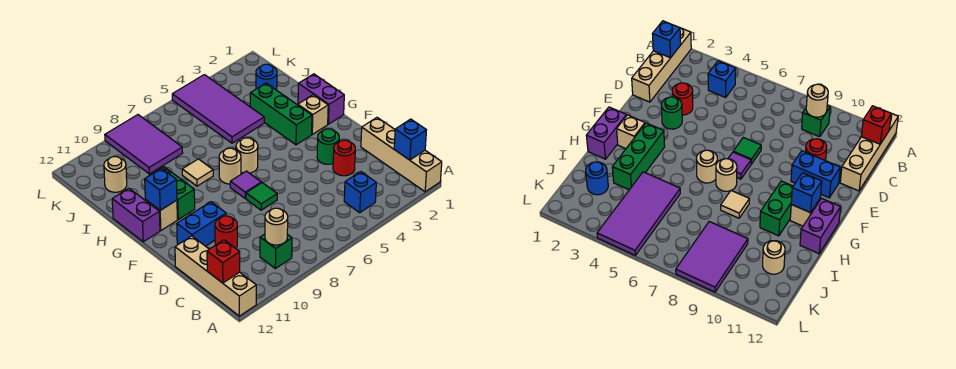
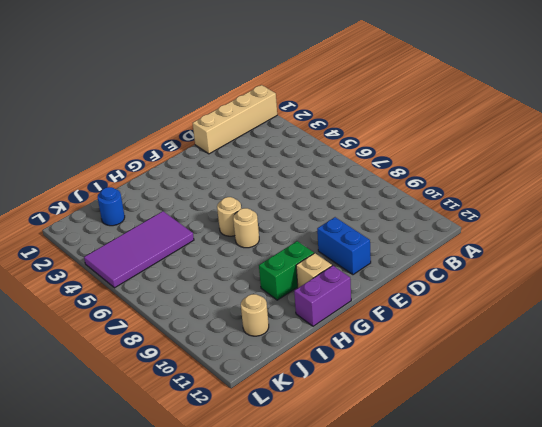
none -> tan 1x4 brick [175,236,256,316]
none -> blue 1x1 brick [344,172,376,213]
none -> green 1x1 brick [260,234,292,269]

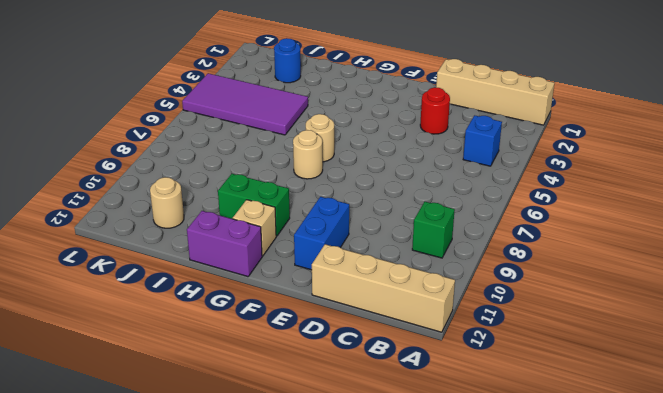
none -> red 1x1 round brick [215,216,237,248]
none -> green 1x1 round brick [317,129,339,164]
none -> green 1x1 tile [246,183,277,210]

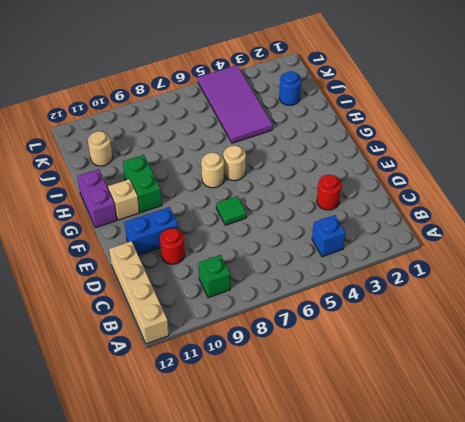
none -> tan 1x4 brick [361,118,442,192]
none -> green 1x1 round brick [317,129,339,164]
none -> purple 1x1 tile [230,171,261,198]

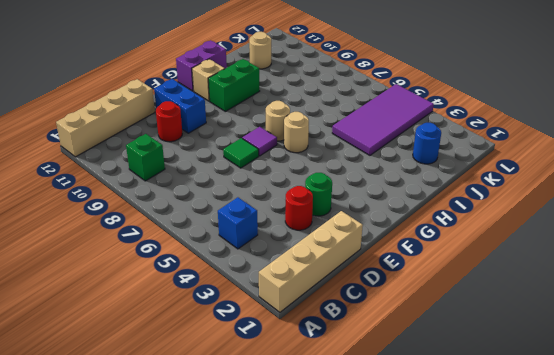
none -> purple 1x2 brick [298,74,344,124]
none -> tan 1x1 brick [298,95,328,134]
none -> green 1x3 brick [250,83,312,145]

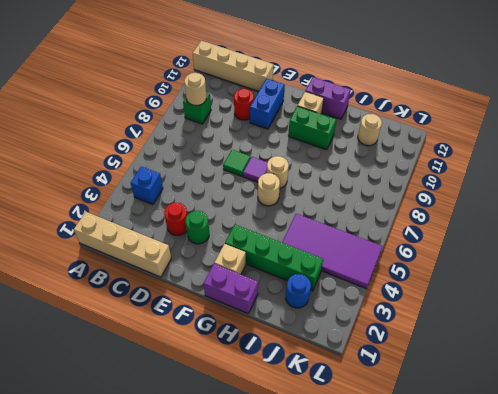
green 1x4 brick [225,225,323,291] -> green 1x3 brick [250,83,312,145]
none -> tan 1x1 tile [182,159,213,186]
none -> purple 2x3 tile [105,115,182,174]
none -> blue 1x1 brick [394,119,426,160]

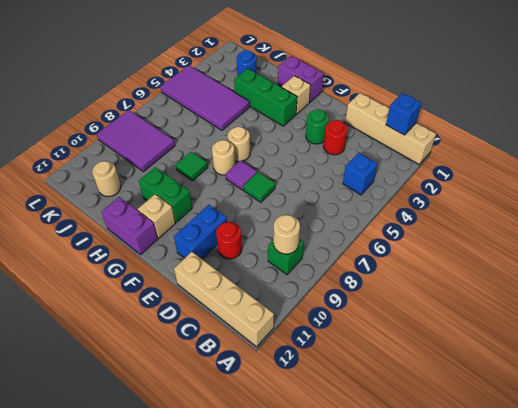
green 1x1 tile [176,152,208,181] -> tan 1x1 tile [182,159,213,186]
none -> red 1x1 brick [207,240,240,283]
none -> blue 1x1 brick [145,168,177,210]

